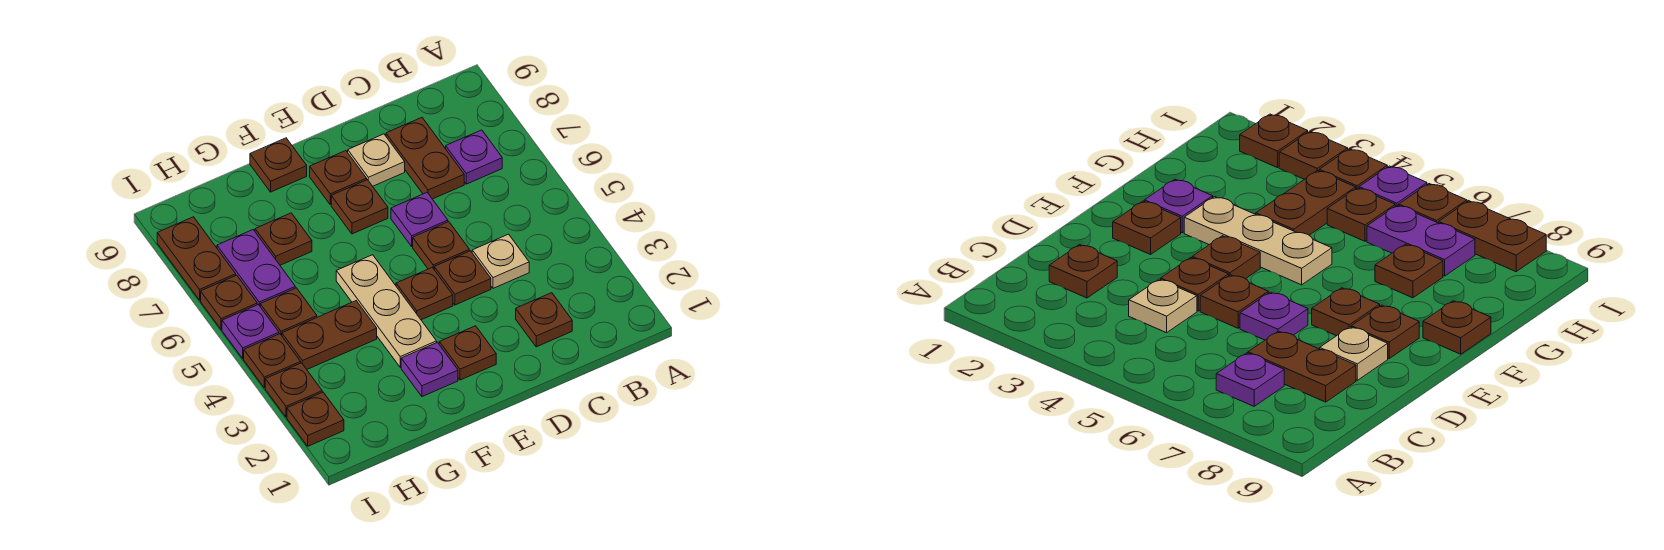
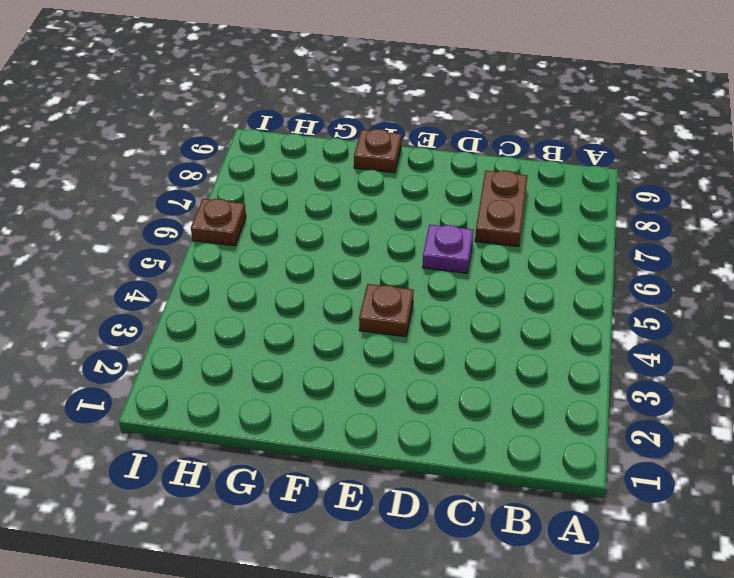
none -> purple 1x1 plate [446,130,502,184]
none -> brown 1x1 plate [516,293,572,347]
none -> tan 1x1 plate [472,234,529,288]

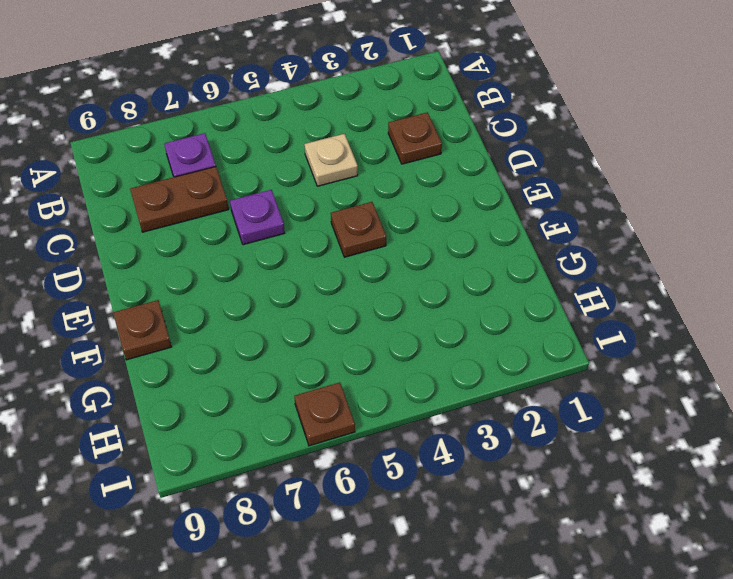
none -> brown 1x1 plate [434,251,491,305]
none -> brown 1x1 plate [413,222,469,269]
none -> tan 1x1 plate [348,134,405,186]

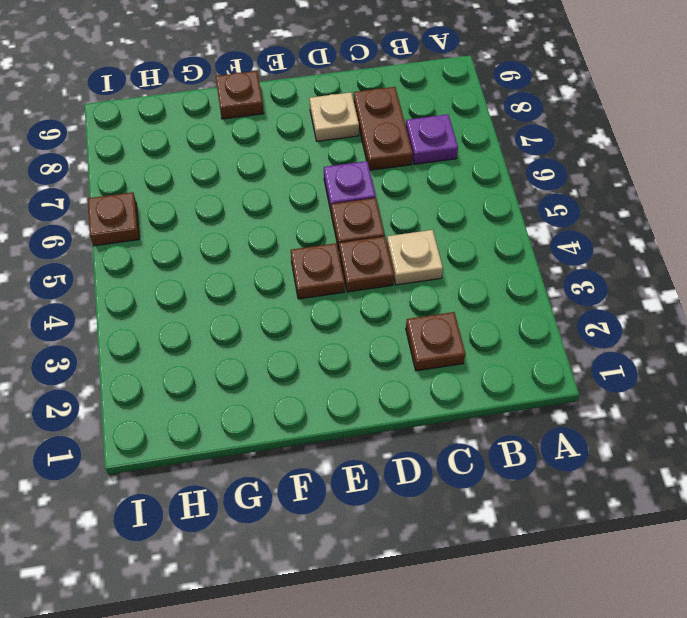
none -> brown 1x1 plate [439,326,496,380]
none -> brown 1x1 plate [331,180,388,234]
none -> brown 1x1 plate [310,151,367,205]

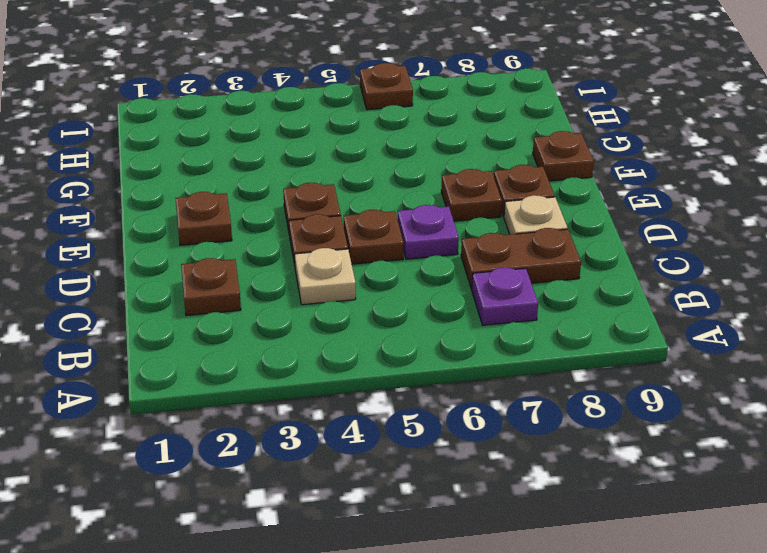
none -> purple 1x1 plate [401,342,458,397]
none -> tan 1x3 plate [336,255,437,367]
none -> brown 1x2 plate [282,301,377,369]

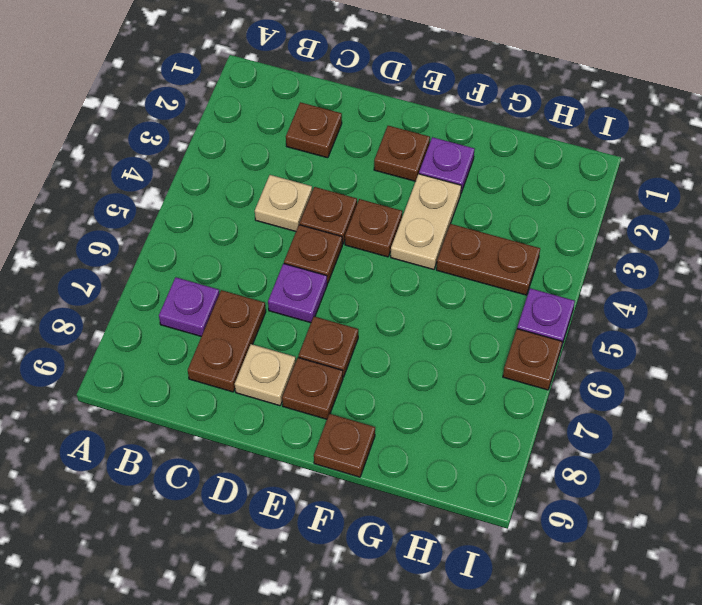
tan 1x2 plate [391,174,461,270] -> tan 1x3 plate [336,255,437,367]
none -> brown 1x1 plate [255,213,312,265]
none -> brown 1x1 plate [260,288,317,336]
none -> purple 1x2 plate [217,230,295,306]

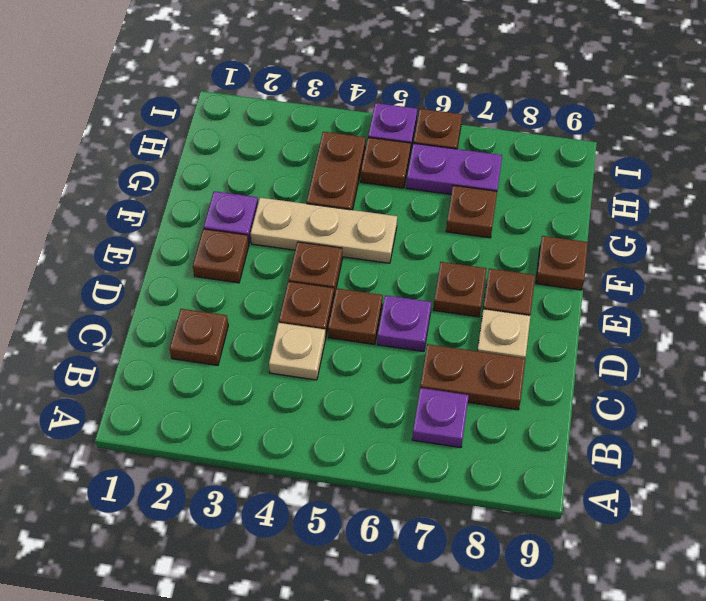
none -> brown 1x1 plate [287,392,344,446]
none -> brown 1x1 plate [265,363,322,417]
none -> brown 1x1 plate [244,334,301,388]

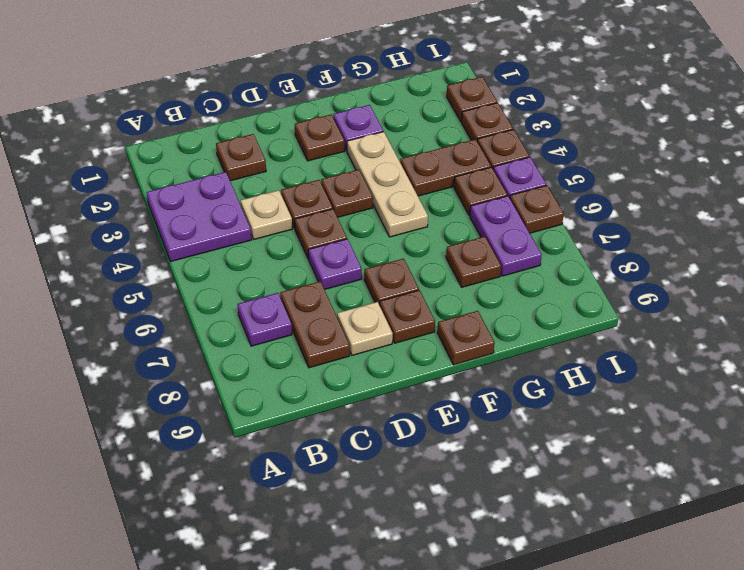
purple 2x2 plate [146,172,251,261] -> none
none -> brown 1x2 plate [157,217,236,300]

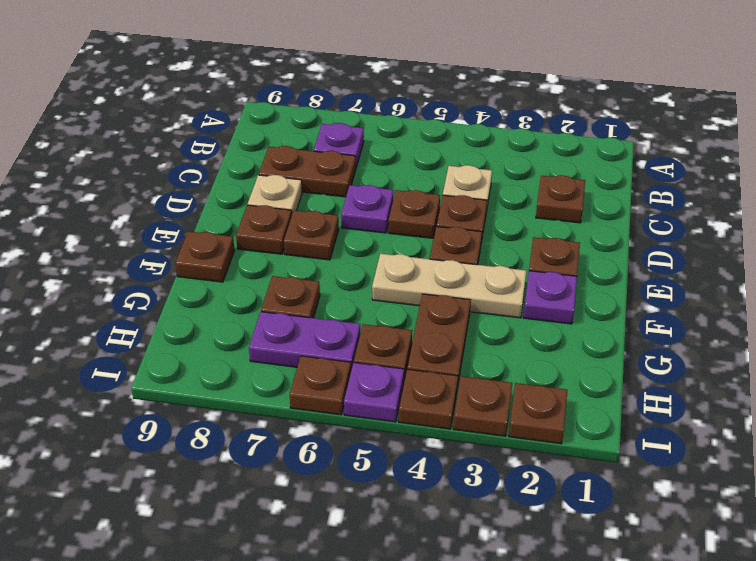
none -> brown 1x2 plate [157,217,236,300]

